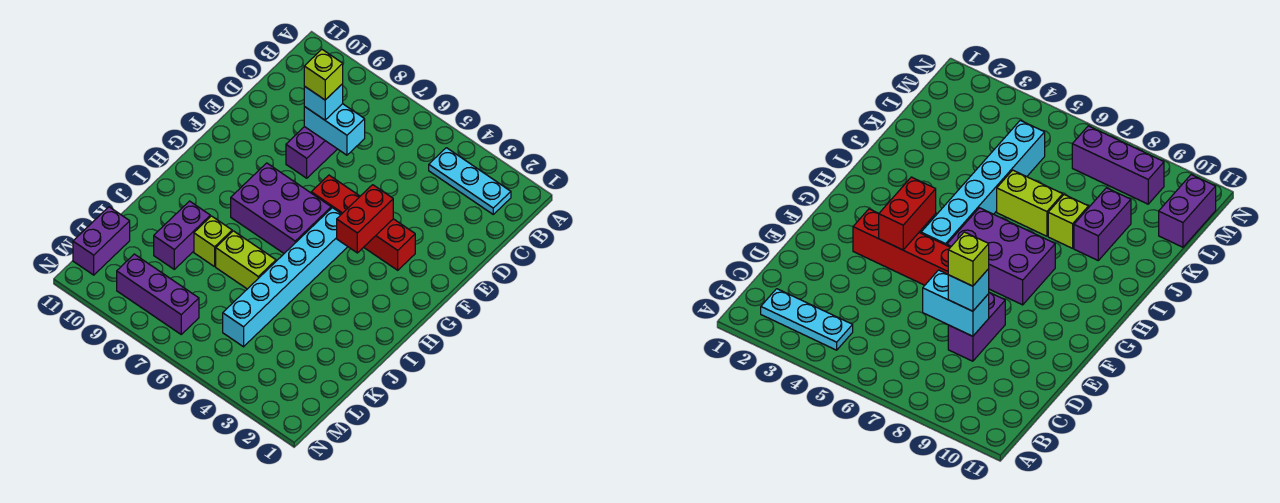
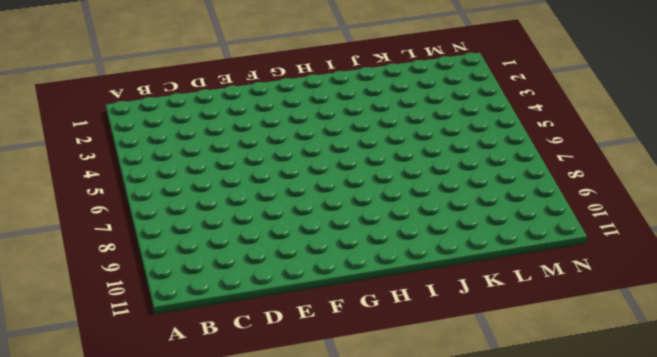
none -> cyan 1x3 plate [429,148,511,214]
none -> purple 1x2 brick [286,127,337,178]
none -> red 1x4 brick [311,175,415,270]

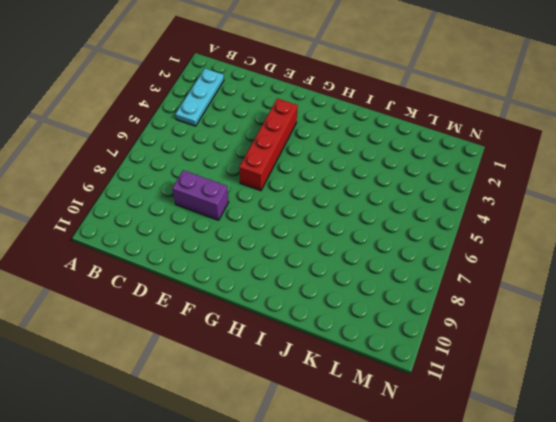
none -> cyan 1x6 brick [223,208,348,347]
none -> purple 2x3 brick [231,163,331,253]
none -> lime 1x2 brick [216,231,276,289]

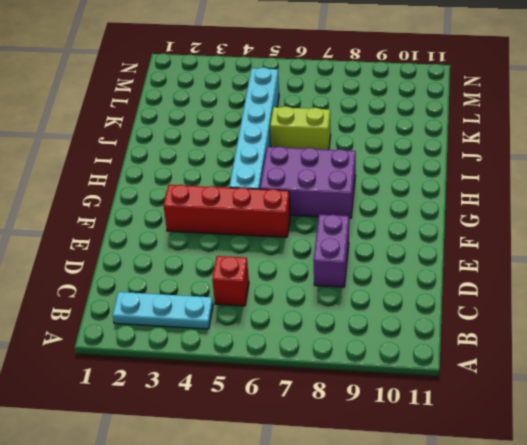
red 1x1 brick [212,256,249,306] -> none
none -> lime 1x1 brick [194,216,232,267]
none -> purple 1x2 brick [154,201,210,269]
none -> purple 1x2 brick [73,207,130,275]

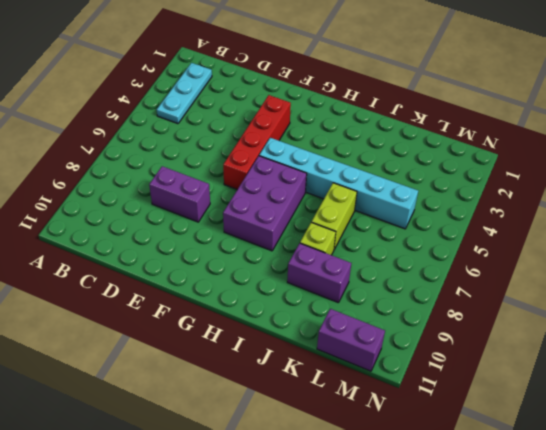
none -> purple 1x3 brick [117,254,199,334]
none -> cyan 1x2 brick [304,104,365,155]
none -> red 1x2 brick [337,185,393,253]

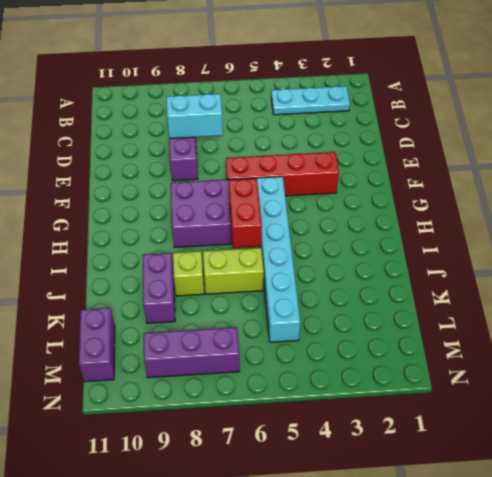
red 1x2 brick [229,179,262,248] -> red 1x2 brick moved to [337,185,393,253]
none -> cyan 1x1 brick [304,84,343,120]
none -> lime 1x1 brick [304,50,343,100]

